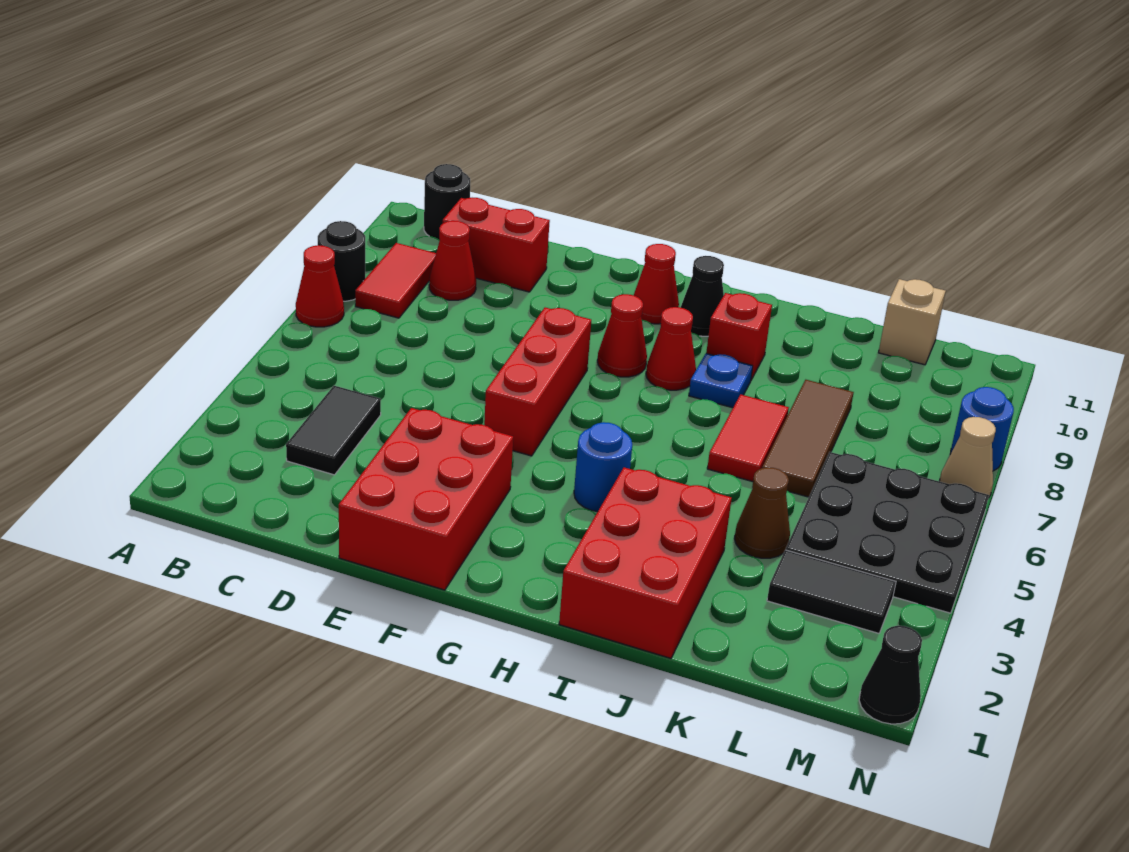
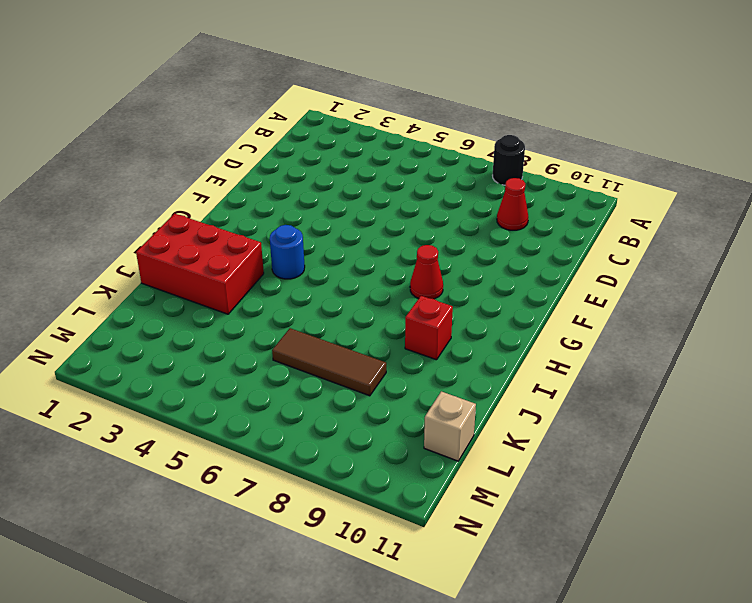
none -> red 1x1 cone [296,245,344,327]
none -> red 1x2 tile [355,243,436,318]
none -> black 1x1 round brick [424,164,470,240]

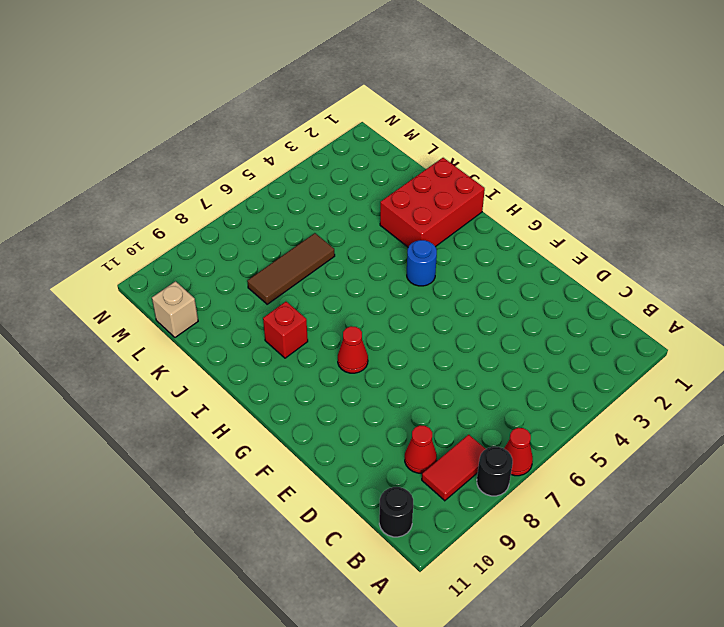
none -> black 1x2 tile [286,386,381,475]
none -> red 1x2 brick [443,198,550,292]
none -> red 2x3 brick [339,408,513,590]

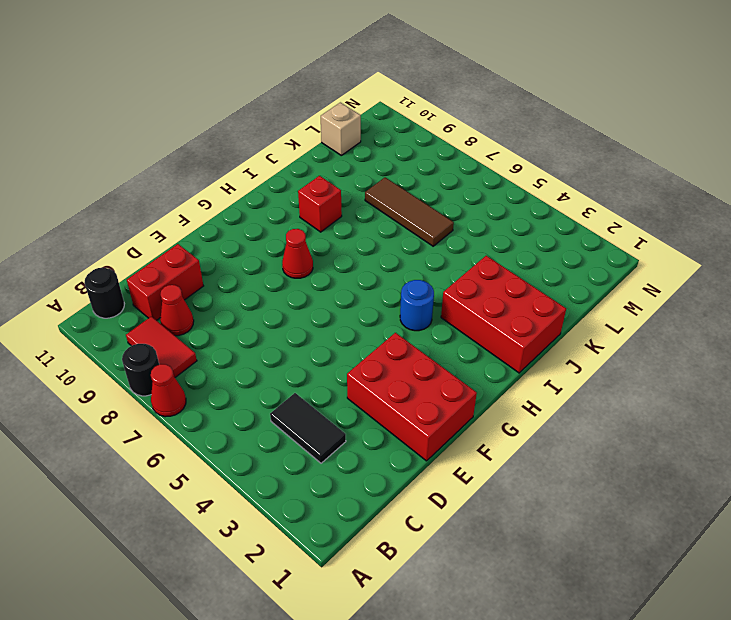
none -> red 1x3 brick [484,308,591,456]
none -> red 1x1 cone [634,244,679,324]
none -> red 1x1 cone [646,307,696,390]

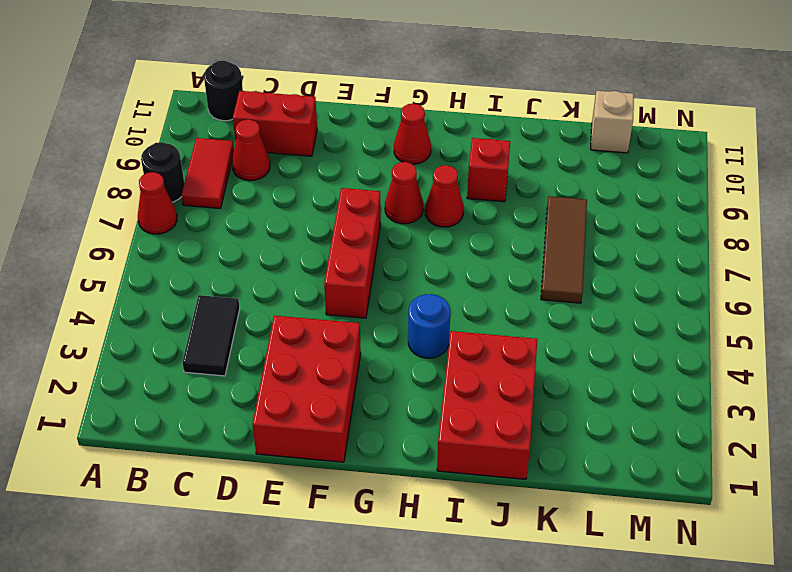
none -> black 1x1 cone [681,256,724,336]
none -> blue 1x1 plate [689,353,753,408]
none -> red 1x2 tile [707,394,789,482]

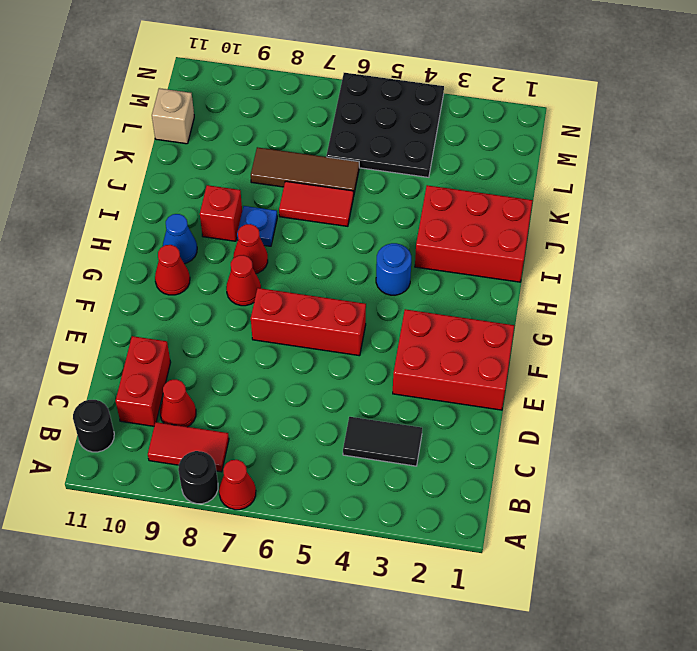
blue 1x1 cone [163,214,197,264] -> black 1x1 cone [681,256,724,336]
none -> brown 1x1 cone [734,467,790,558]
none -> black 1x2 tile [767,550,896,633]
none -> black 1x1 cone [859,626,922,724]

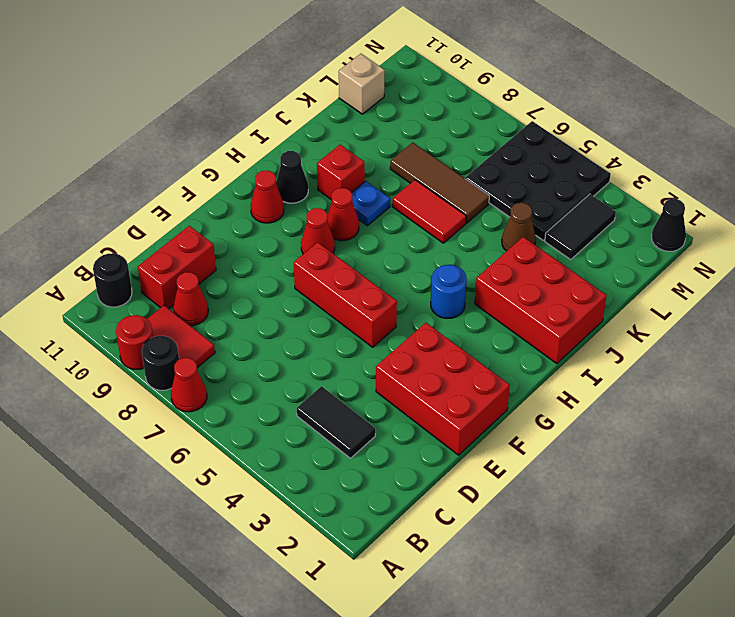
red 1x1 round brick [116,315,153,369] -> none
none -> tan 1x1 cone [939,417,996,498]
none -> blue 1x1 round brick [951,387,1014,471]

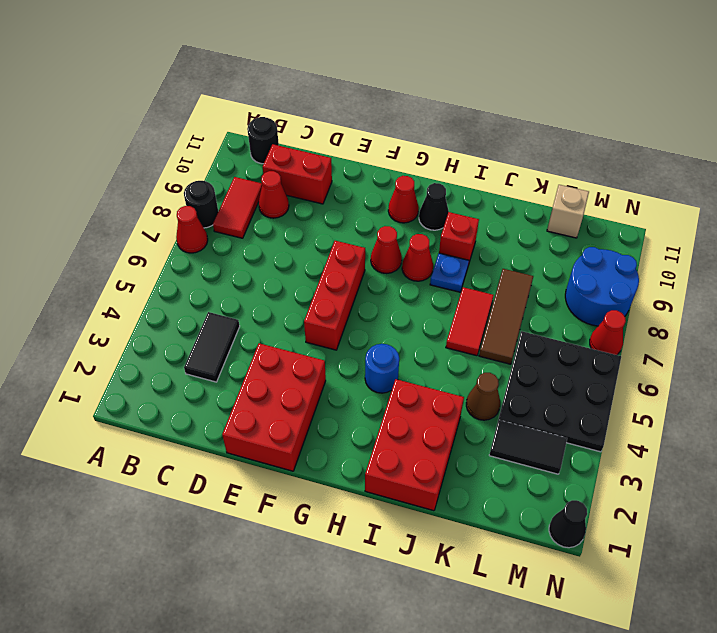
blue 2x2 round brick [565,247,639,326] -> blue 1x1 round brick [951,387,1014,471]
red 1x1 cone [590,310,626,355] -> tan 1x1 cone [939,417,996,498]

